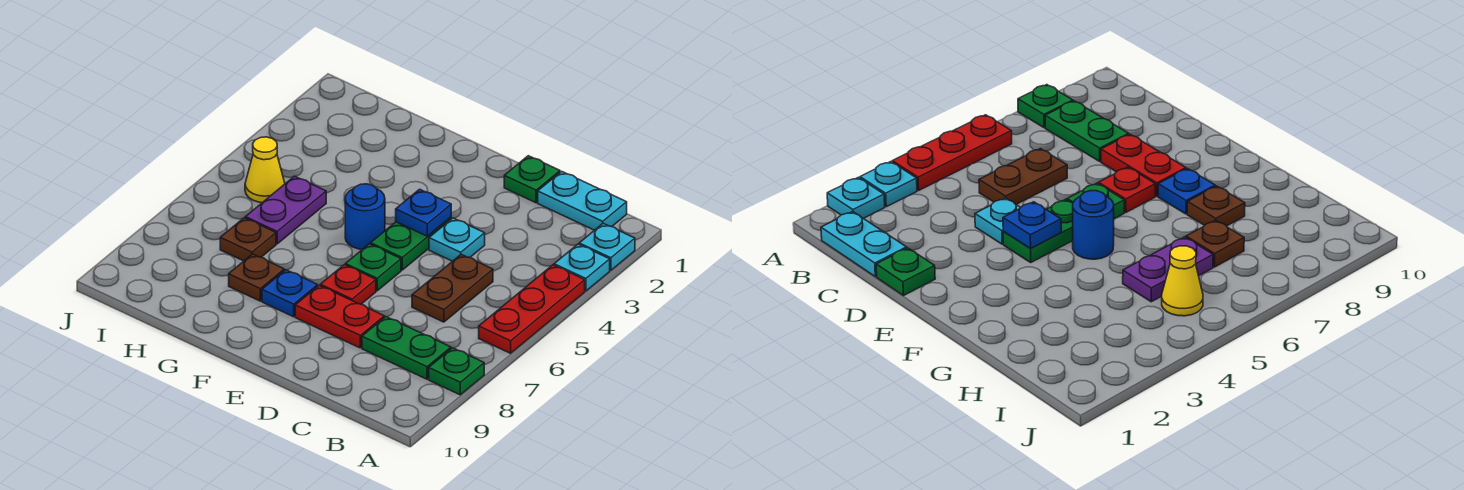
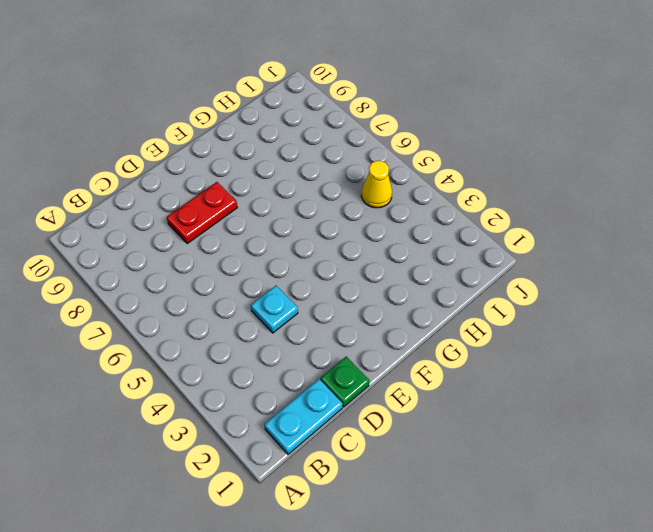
none -> cyan 1x1 plate [579,223,635,270]
none -> cyan 1x1 plate [554,244,610,291]
none -> red 1x3 plate [479,265,585,353]

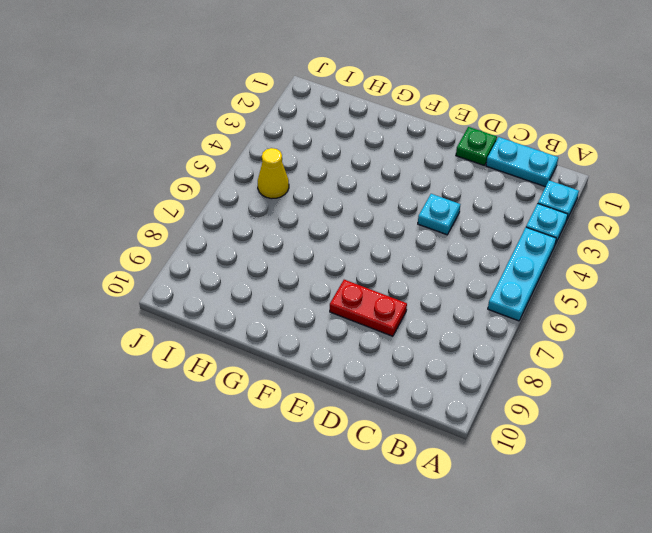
cyan 1x3 plate [488,227,556,321] -> red 1x3 plate [479,265,585,353]
none -> green 1x1 plate [429,348,484,395]
none -> green 1x2 plate [362,317,451,379]
none -> brown 1x2 plate [412,254,493,322]

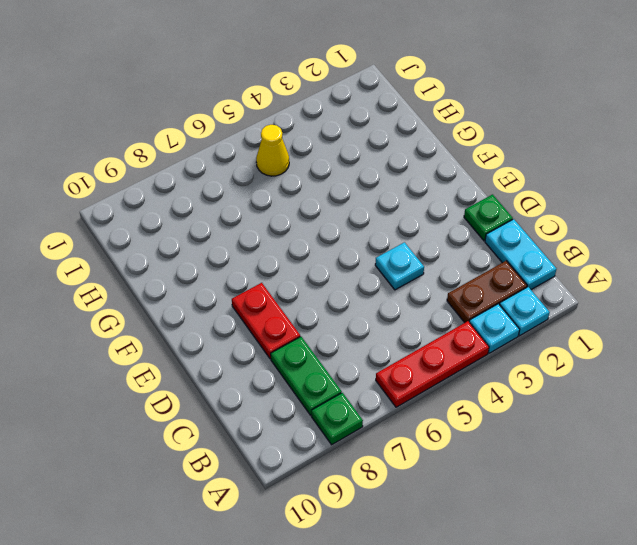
brown 1x2 plate [447,261,527,323] -> brown 1x2 plate moved to [412,254,493,322]
none -> green 1x2 plate [371,217,451,270]
none -> green 1x1 plate [345,244,401,291]
none -> red 1x1 plate [320,265,376,304]

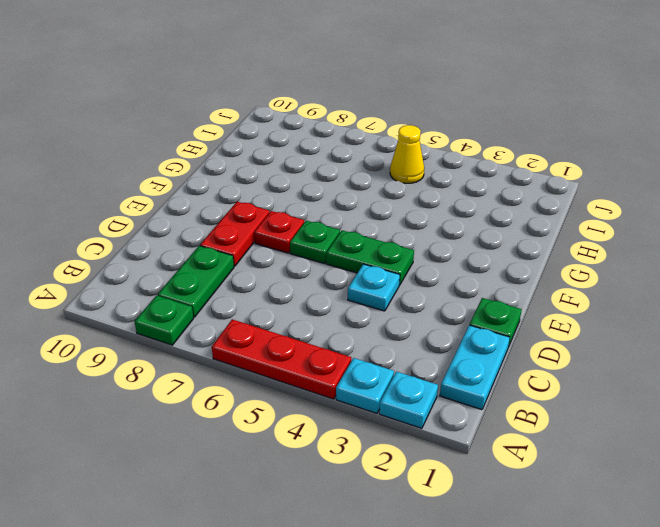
none -> brown 1x2 plate [412,254,493,322]
none -> blue 1x1 round brick [345,184,385,249]
none -> blue 1x1 plate [262,270,318,317]

